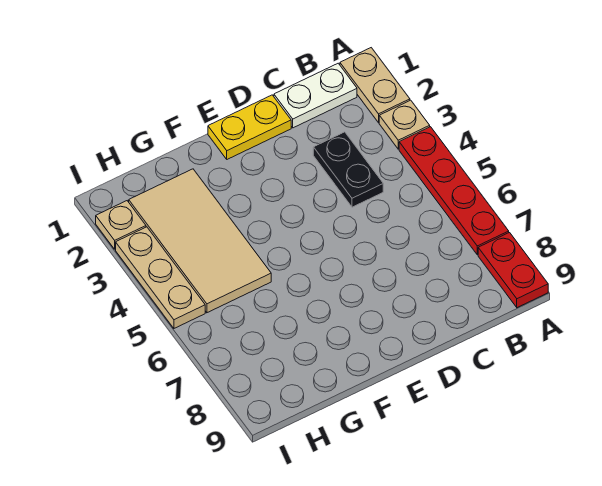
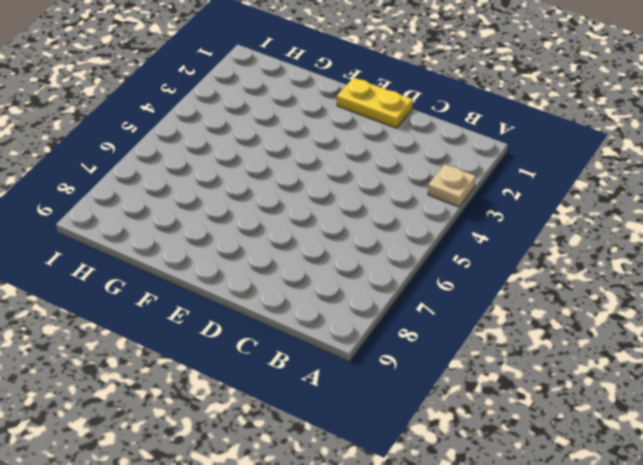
none -> tan 1x2 plate [340,48,410,123]
none -> red 1x4 plate [399,127,509,255]

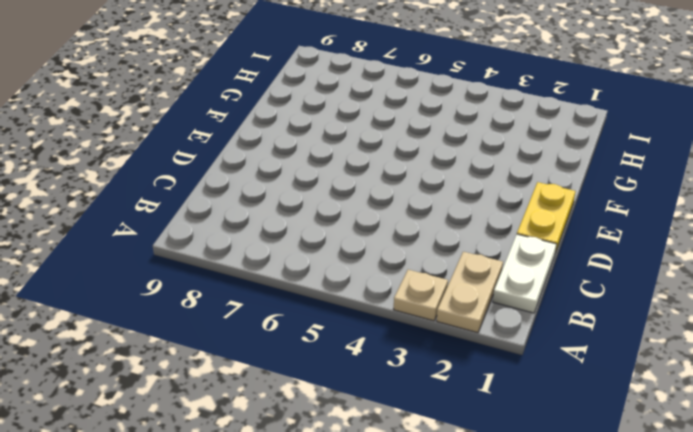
tan 1x2 plate [437,252,503,333] -> tan 1x2 plate turned to [340,48,410,123]
none -> red 1x4 plate [399,127,509,255]
none -> red 1x2 plate [478,233,548,308]

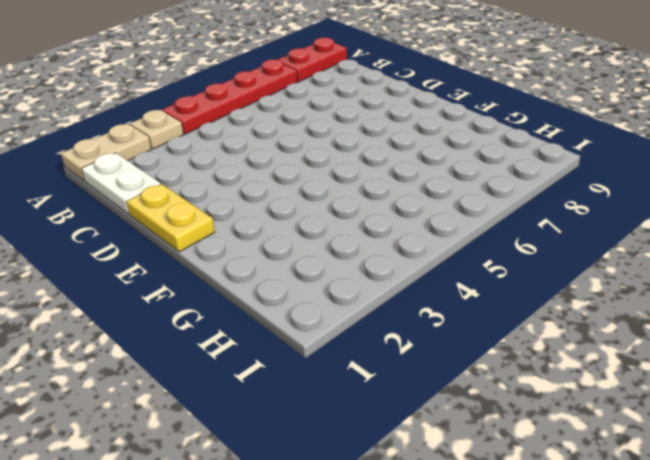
none -> black 1x2 plate [313,132,383,207]
none -> tan 2x4 tile [129,169,271,313]

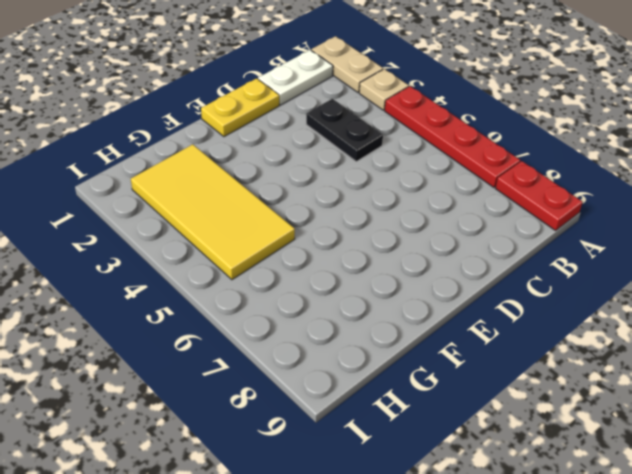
yellow 2x4 tile [131,144,295,280] -> tan 2x4 tile [129,169,271,313]
none -> tan 1x1 plate [96,201,146,249]
none -> tan 1x3 plate [116,227,205,328]

